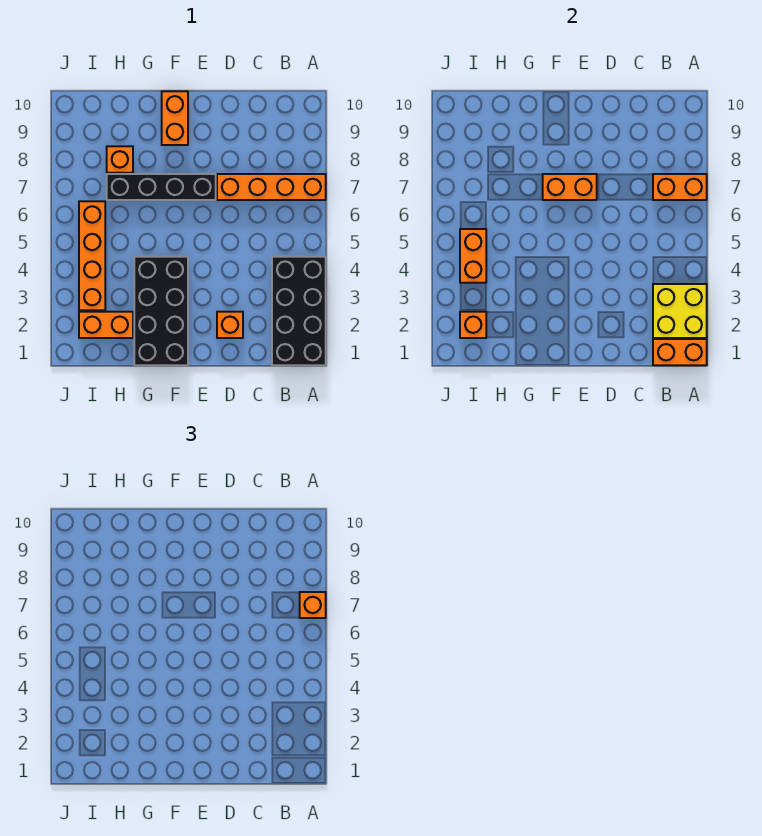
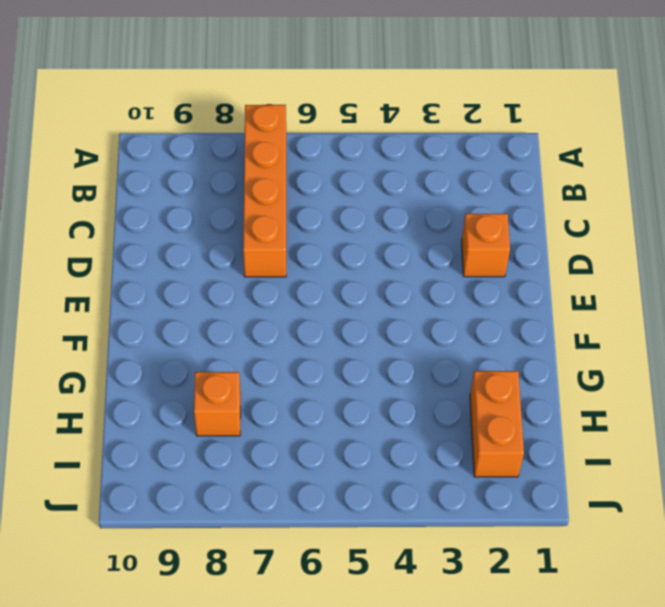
none -> black 2x4 brick [272,257,326,365]
none -> black 1x4 brick [107,174,216,200]
none -> black 2x4 brick [134,257,188,365]

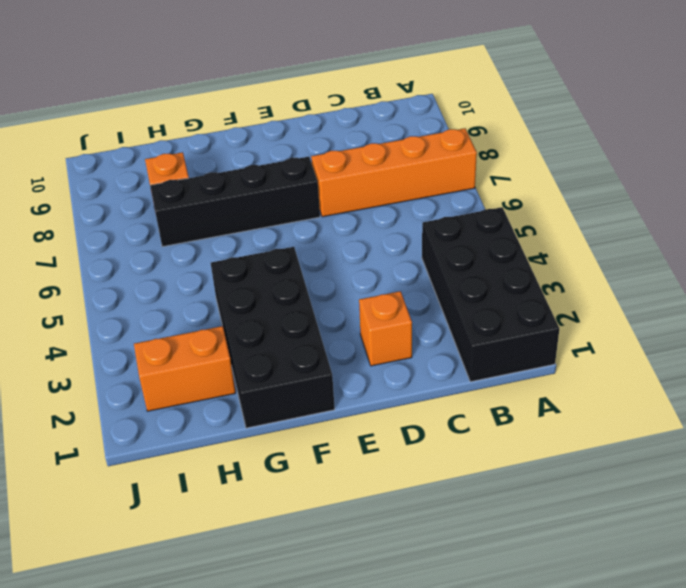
none -> orange 1x2 brick [162,91,188,145]
none -> orange 1x4 brick [79,201,105,310]
none -> orange 1x2 brick [653,339,707,365]

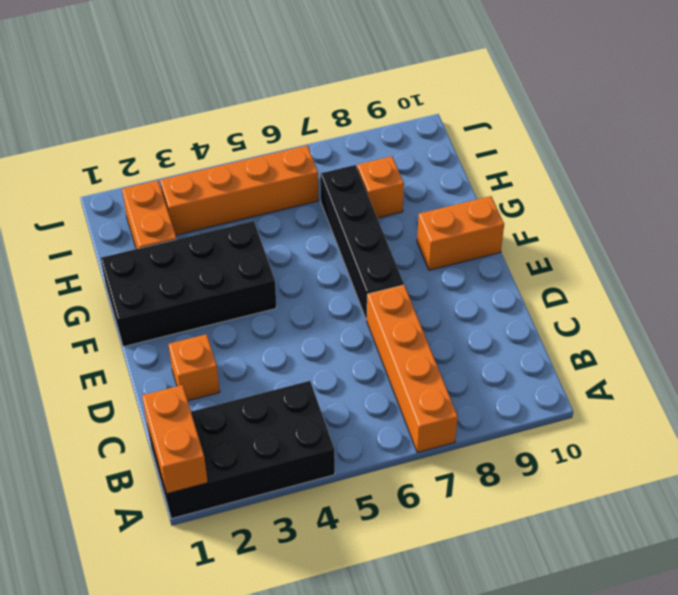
none -> yellow 2x2 brick [653,284,707,338]
none -> orange 1x2 brick [653,174,707,200]
none -> orange 1x2 brick [543,174,597,200]

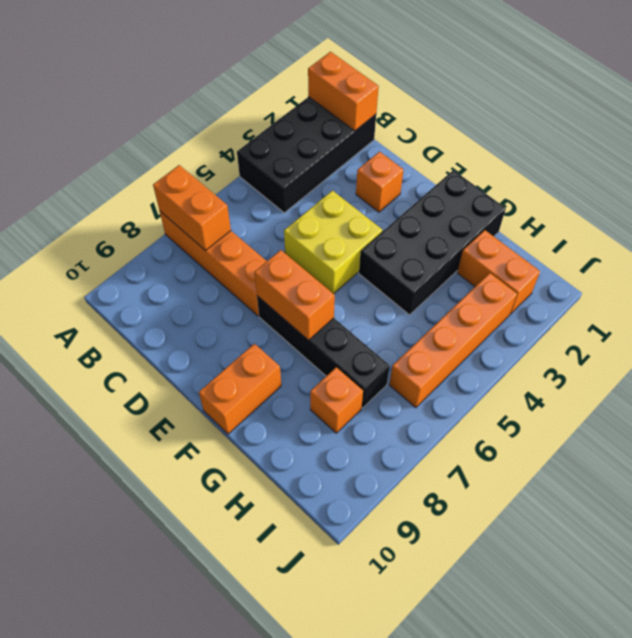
yellow 2x2 brick [284,191,382,294] -> yellow 2x2 brick moved to [653,284,707,338]
none -> orange 1x1 brick [460,312,486,338]
none -> orange 1x2 brick [460,229,486,283]
none -> orange 1x1 brick [300,592,326,618]

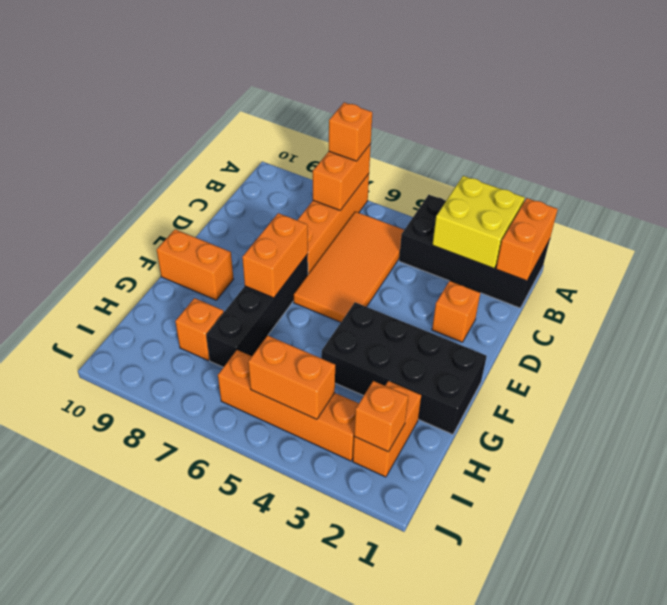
orange 2x4 tile [294,212,404,322] -> none

